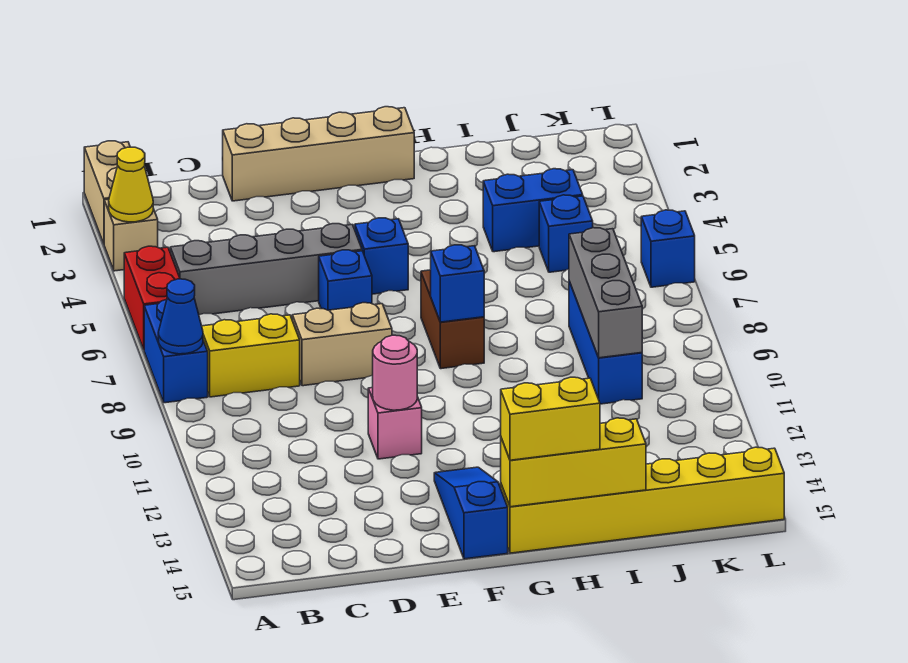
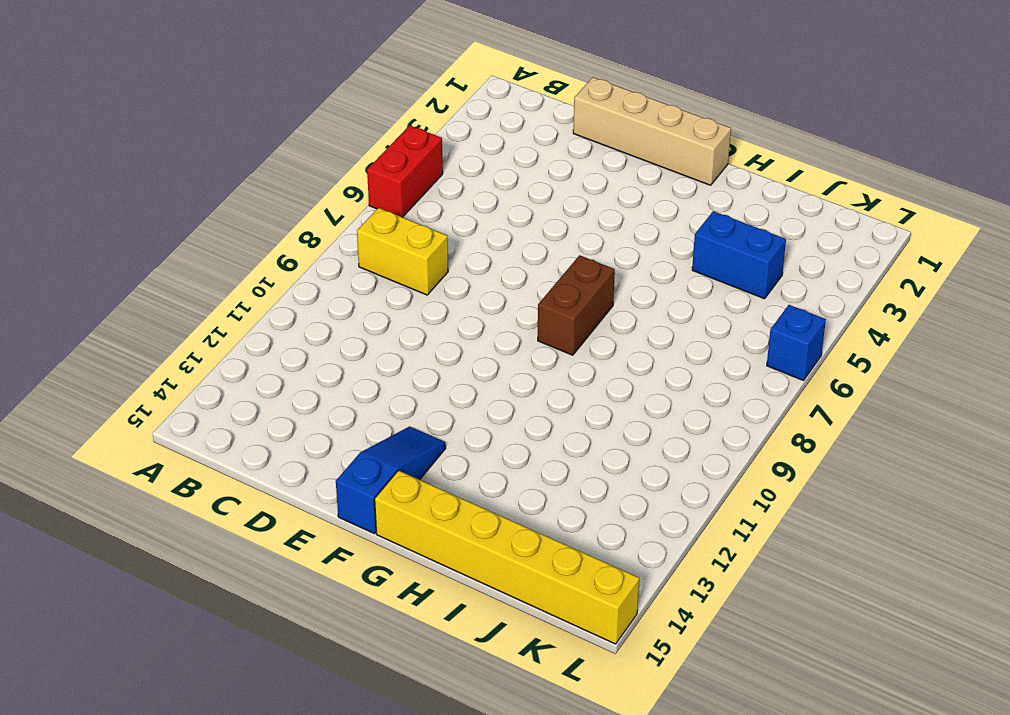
none -> tan 1x2 brick [84,141,130,244]
none -> tan 1x1 brick [104,199,158,271]
none -> blue 1x2 brick [144,300,208,403]

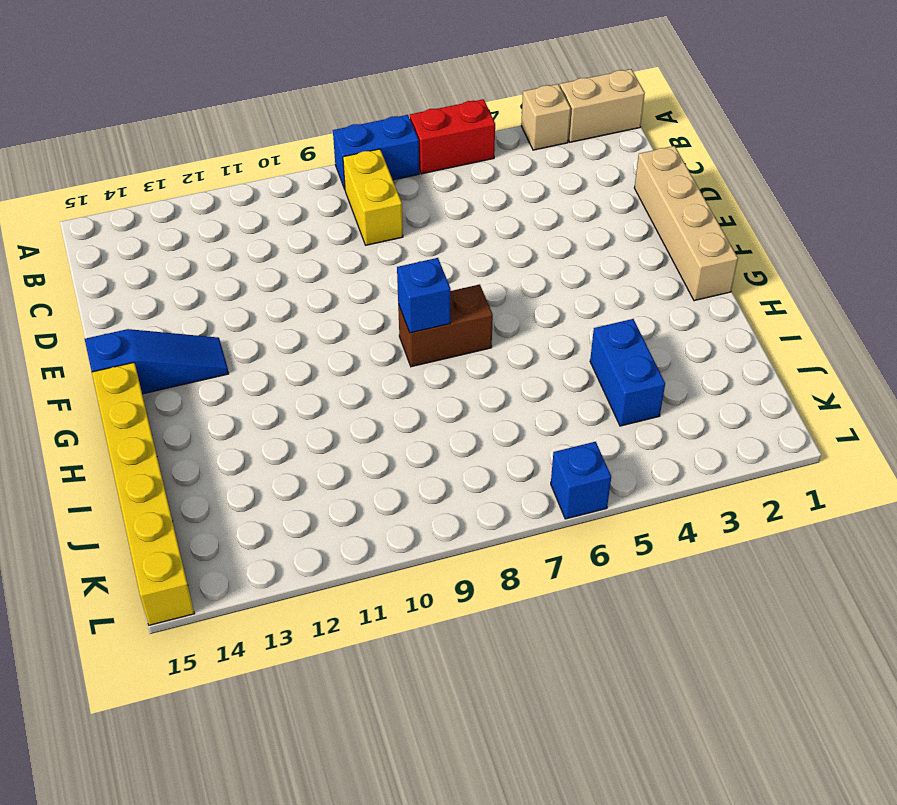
none -> grey 1x4 brick [170,224,362,315]
none -> tan 1x2 brick [292,303,392,386]
none -> blue 1x1 brick [319,250,372,310]

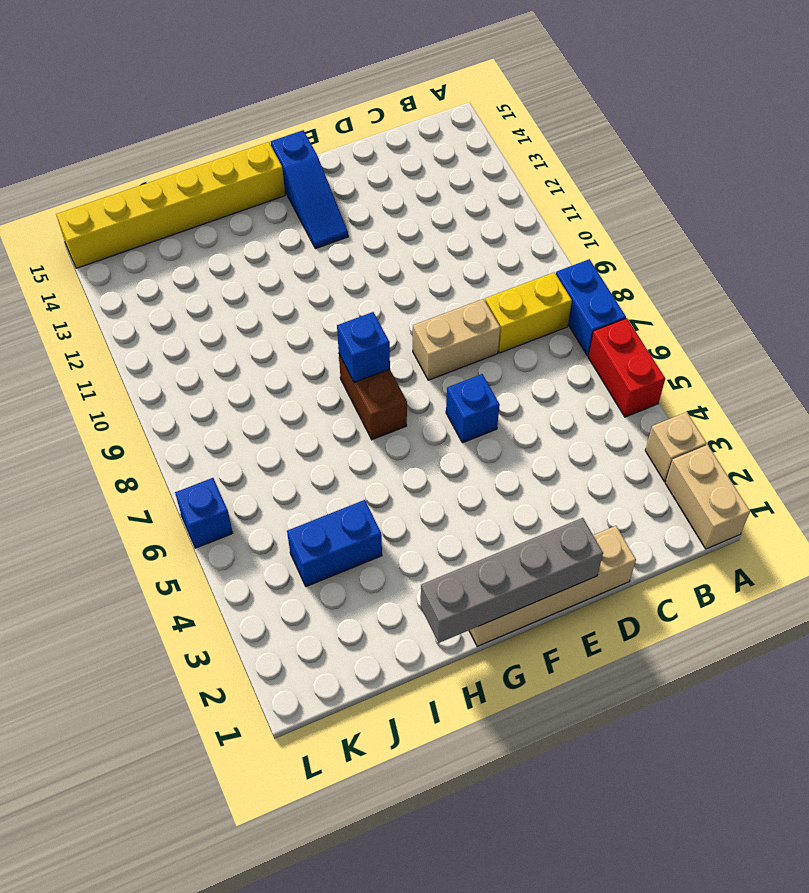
grey 1x4 brick [421,518,603,643] -> grey 1x4 brick moved to [170,224,362,315]
none -> pink 1x1 brick [368,388,422,459]
none -> blue 1x1 brick [355,218,408,294]
none -> blue 1x1 brick [539,195,593,272]

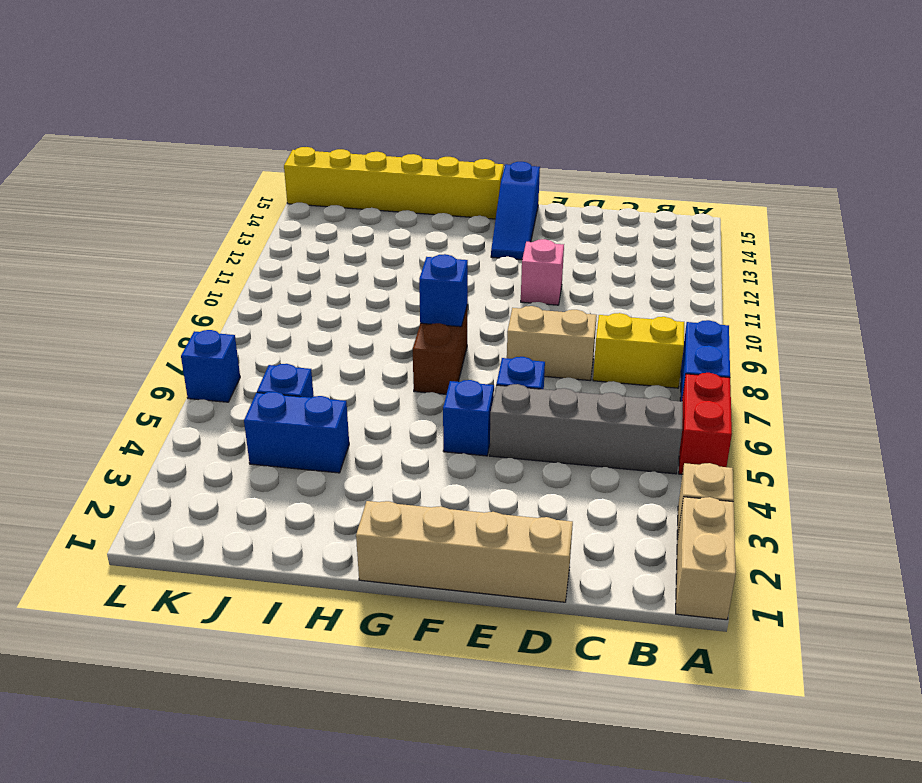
none -> blue 1x3 brick [569,281,642,404]
none -> yellow 1x1 cone [109,147,153,222]
none -> blue 1x1 cone [158,279,203,354]

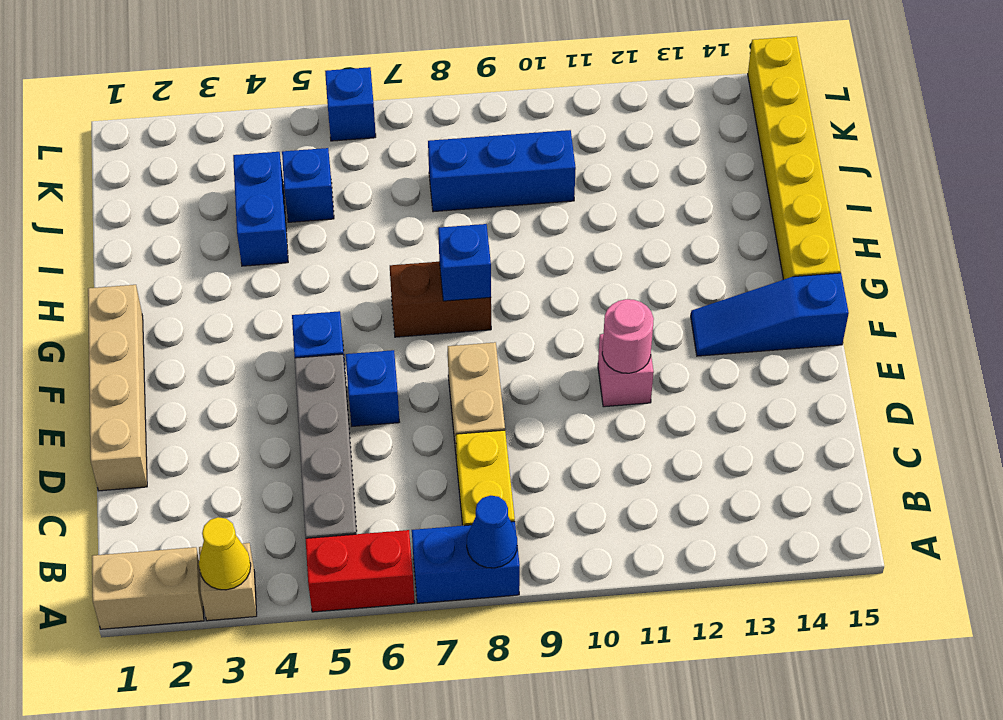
none -> yellow 1x3 brick [501,418,646,507]
none -> grey 1x3 brick [569,228,642,358]
none -> yellow 1x2 brick [501,377,600,460]

